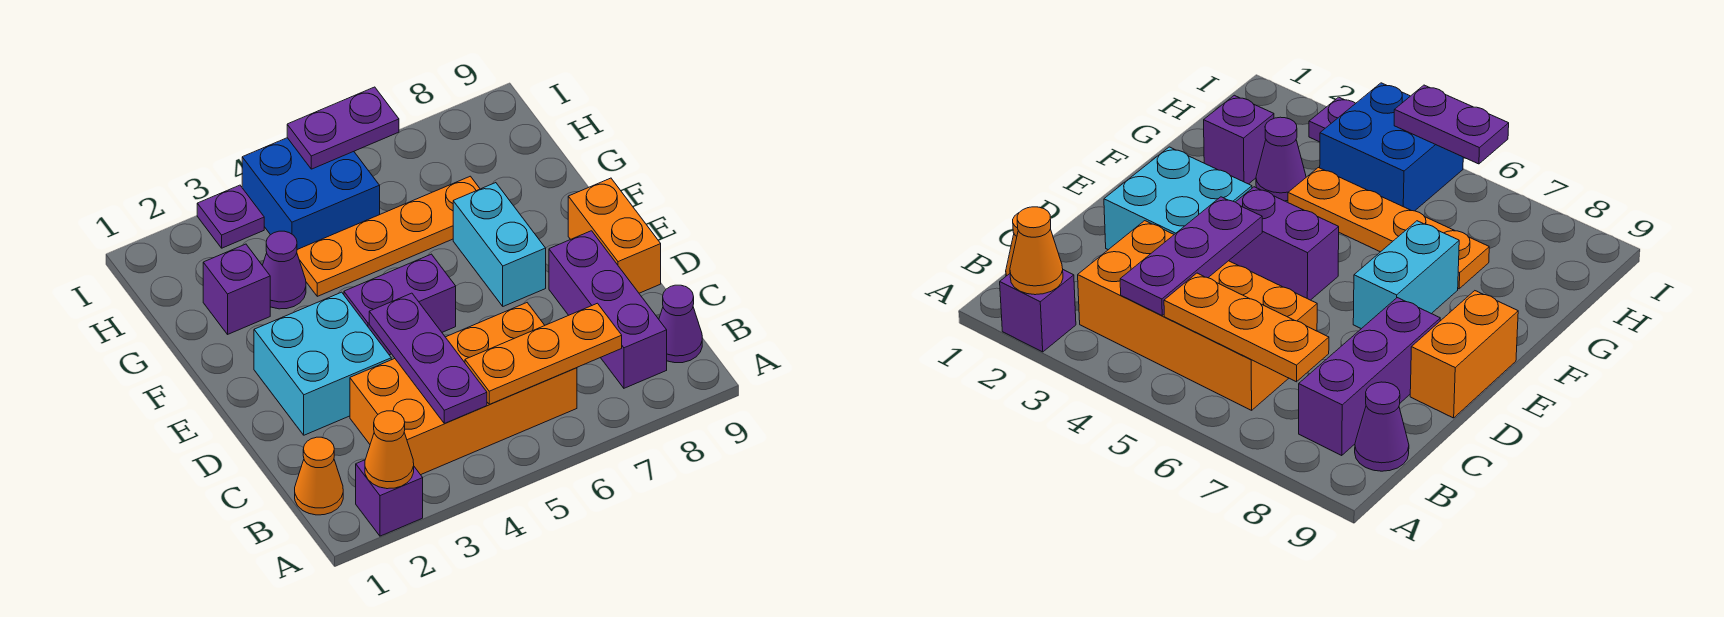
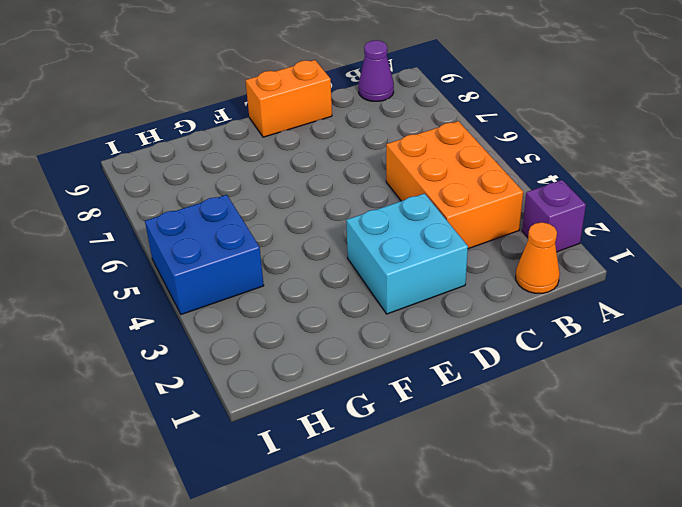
orange 2x3 brick [386,121,523,249] -> orange 2x4 brick [350,303,577,475]
none -> purple 1x3 brick [549,231,667,388]
none -> purple 1x2 brick [344,254,456,355]
none -> cyan 1x2 brick [453,183,546,306]

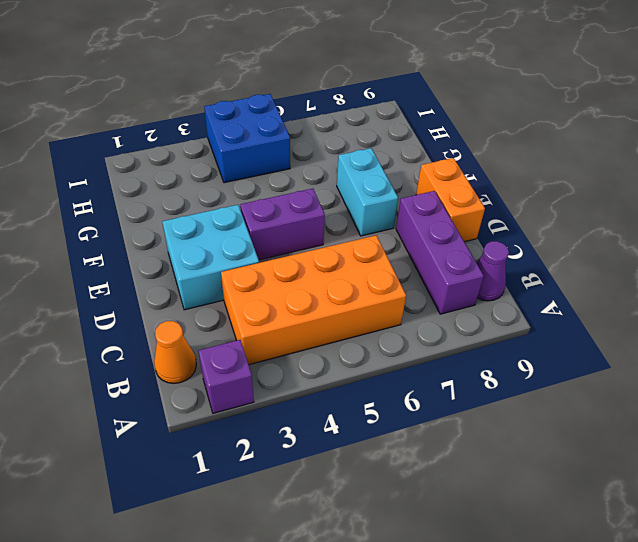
none -> purple 1x1 brick [203,244,270,334]
none -> purple 1x1 cone [262,231,306,309]
none -> orange 1x4 plate [297,176,480,296]

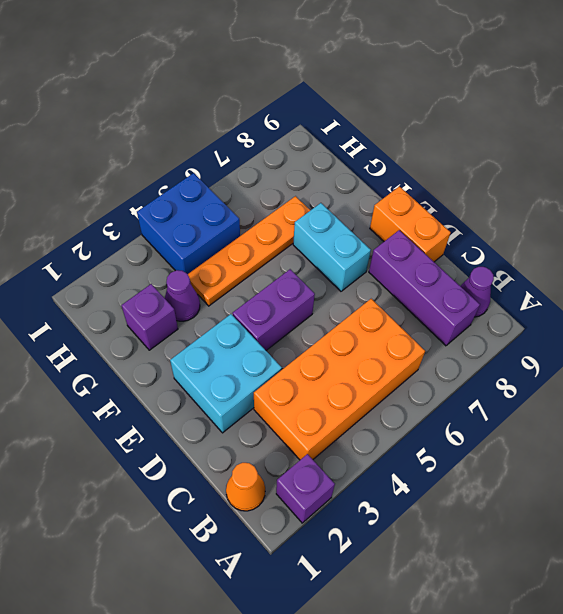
none -> purple 1x1 plate [197,185,264,248]
none -> orange 1x1 cone [365,411,414,489]
none -> purple 1x3 plate [369,293,487,423]

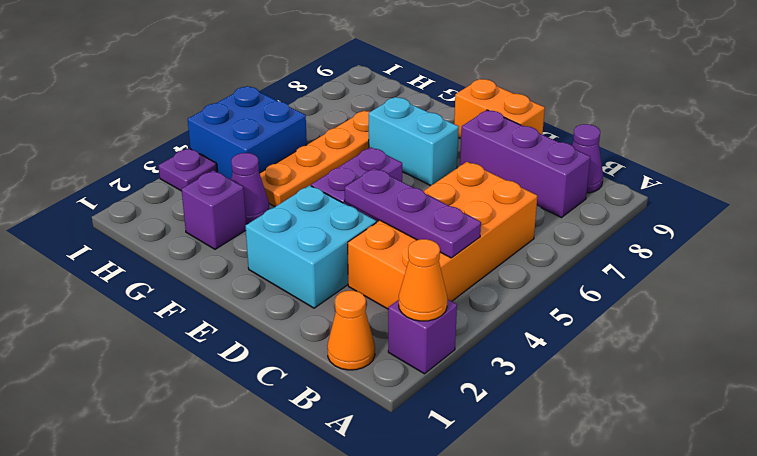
none -> orange 1x3 plate [465,303,622,405]
none -> purple 1x2 plate [287,87,399,169]

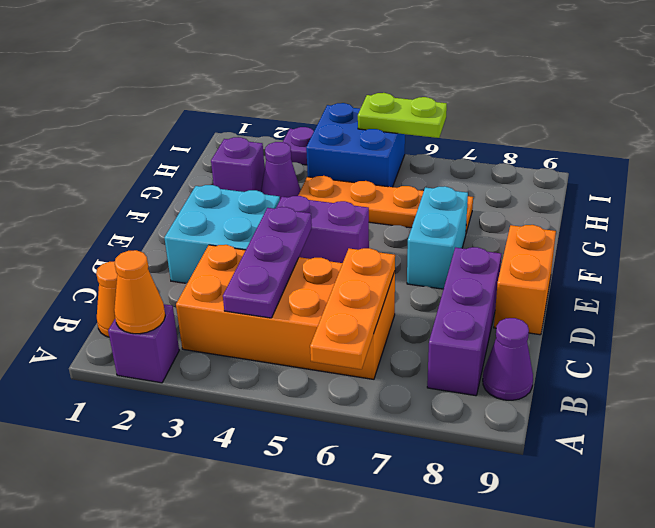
orange 1x3 plate [310,248,395,369] -> orange 1x3 plate turned to [465,303,622,405]
lime 1x2 plate [358,93,447,138] -> purple 1x2 plate [287,87,399,169]

